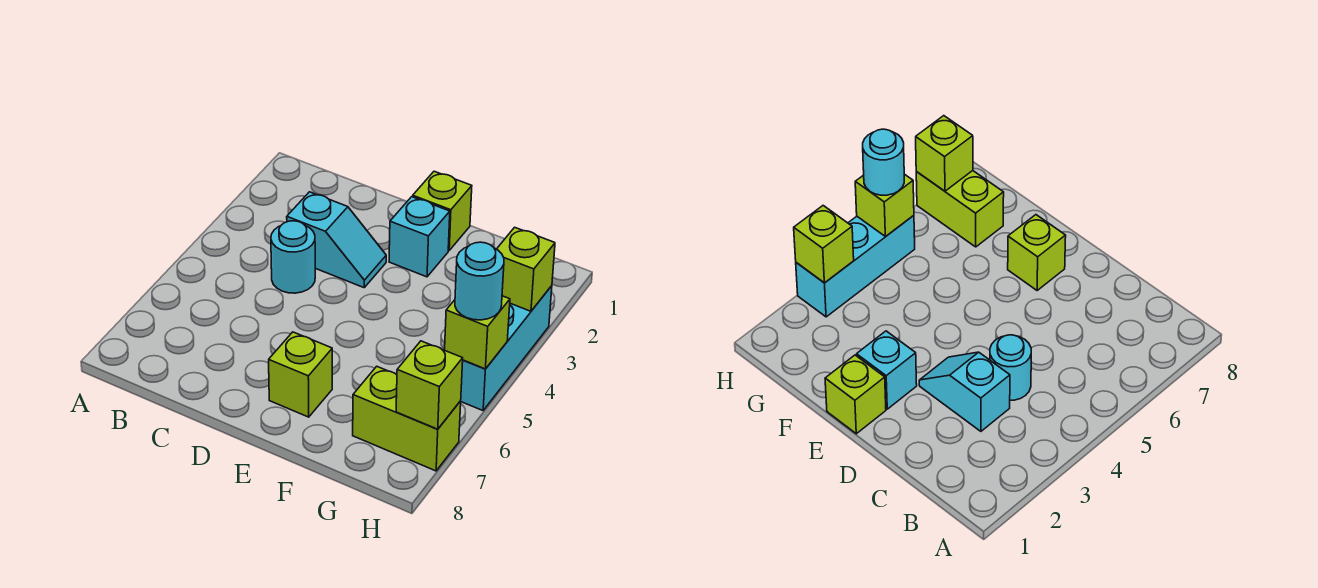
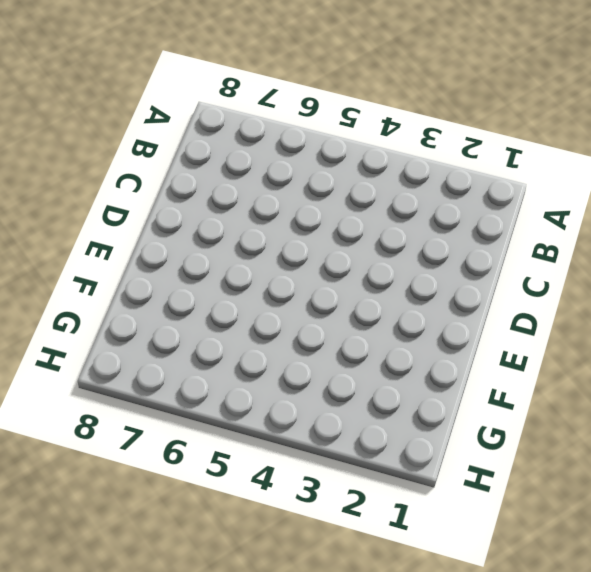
none -> cyan 1x2 slope [287,192,386,288]
none -> cyan 1x1 round brick [271,221,315,293]

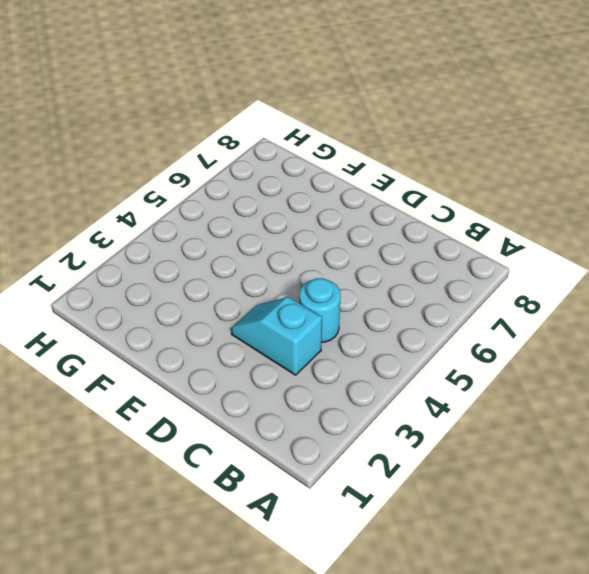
none -> lime 1x1 brick [413,171,472,250]
none -> cyan 1x1 brick [389,197,450,277]

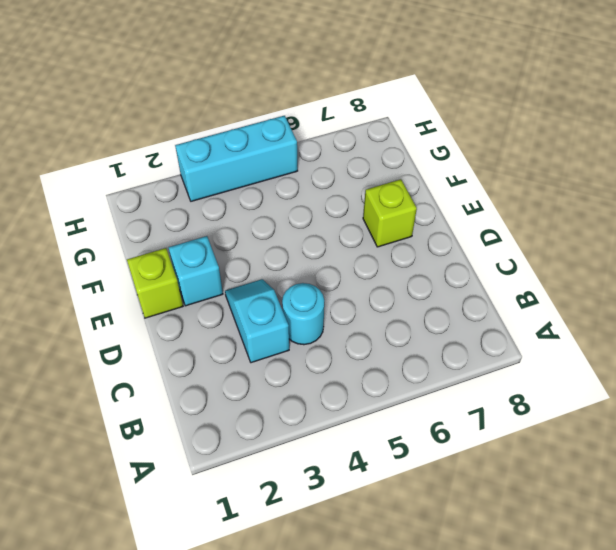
none -> lime 1x2 brick [353,366,461,471]
none -> lime 1x1 brick [497,227,555,311]

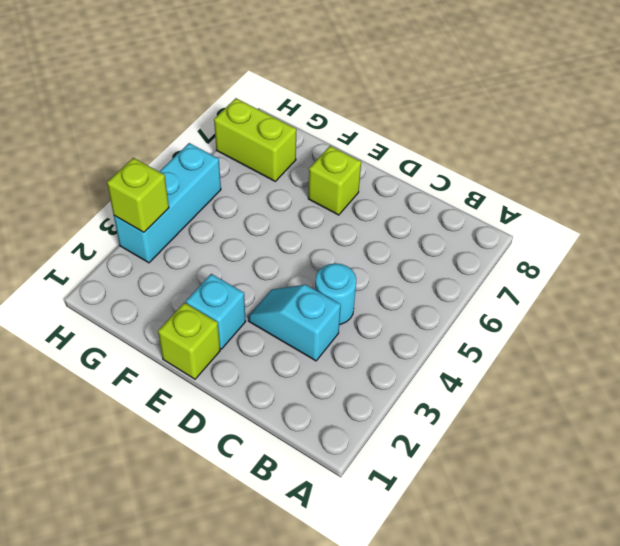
none -> lime 1x1 brick [445,296,510,369]
none -> lime 1x1 brick [396,341,463,429]

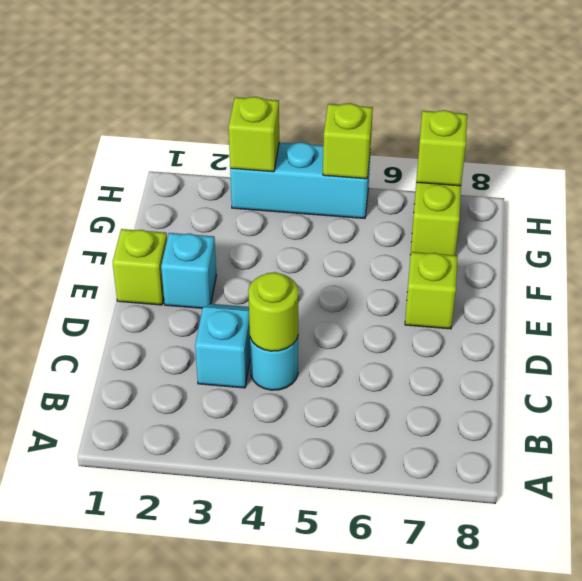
lime 1x1 round brick [248,272,298,351] -> none
none -> cyan 1x1 round brick [455,242,504,320]

